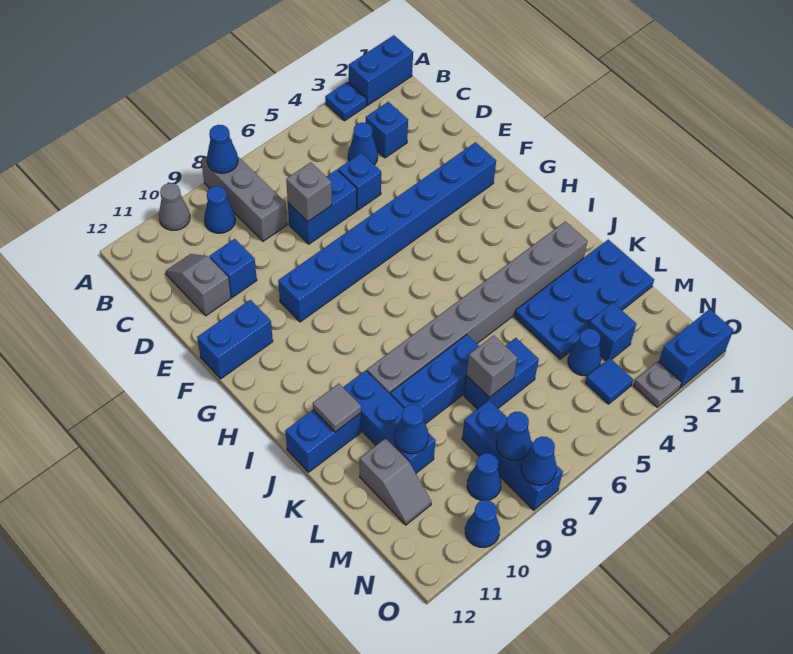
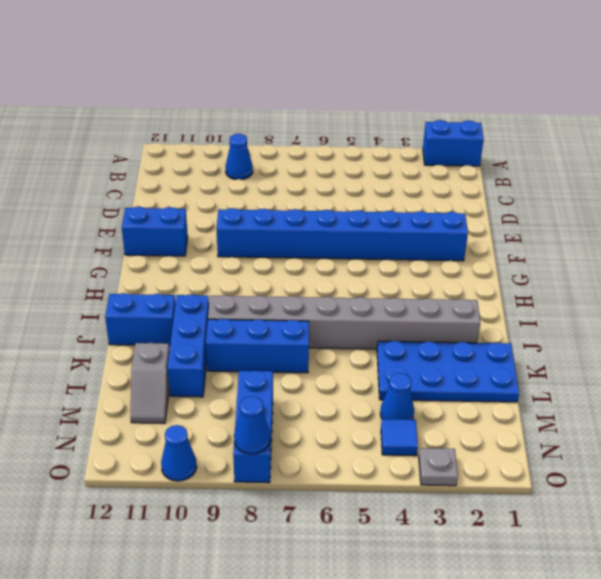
none -> blue 1x1 plate [325,82,367,121]
none -> grey 1x3 brick [201,156,287,241]
none -> grey 1x1 cone [159,183,190,230]
none -> blue 1x1 brick [366,102,408,158]

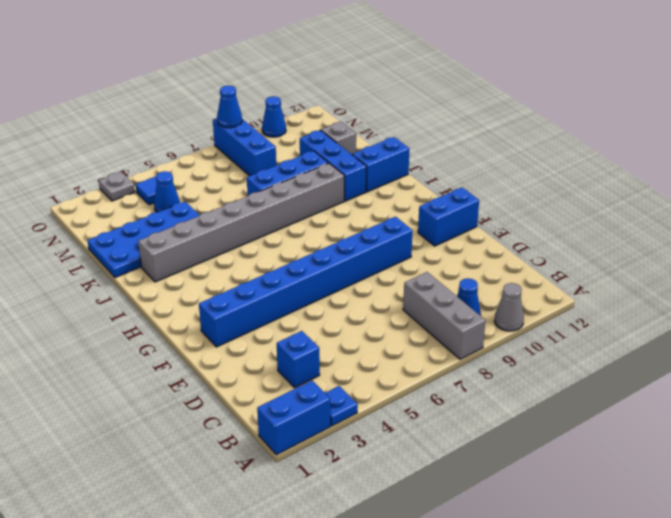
none -> blue 1x1 cone [348,123,378,165]
none -> grey 1x2 slope [166,254,231,316]
none -> blue 1x1 brick [338,153,381,210]
none -> blue 1x2 brick [288,170,357,244]

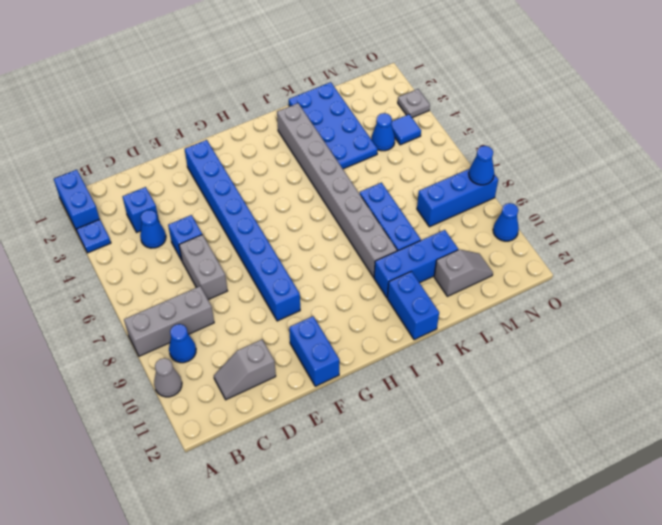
grey 1x2 brick [179,234,227,300] -> blue 1x2 brick [288,170,357,244]
none -> blue 1x1 brick [210,239,257,298]
none -> blue 1x2 brick [464,338,539,409]
none -> blue 1x1 brick [588,303,636,361]
none -> blue 1x1 cone [467,453,501,501]

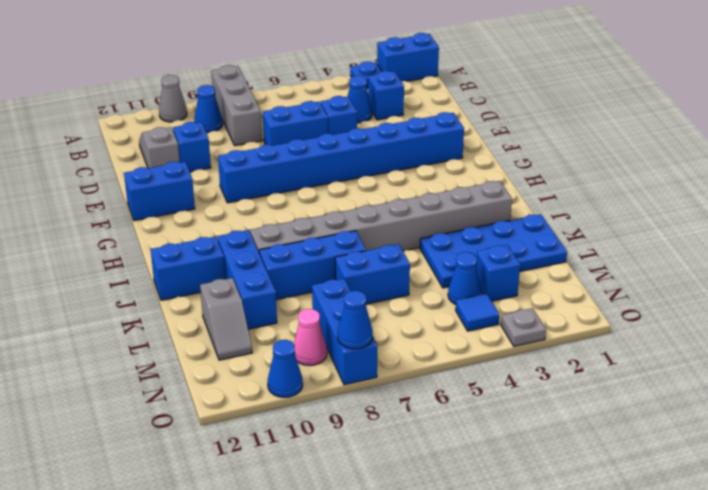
pink 1x1 cone [294,309,327,365] -> blue 1x1 cone [467,453,501,501]
none -> blue 1x2 brick [659,309,733,388]
none -> blue 1x1 cone [207,125,238,173]
none -> grey 1x1 brick [286,162,332,222]
none -> grey 1x1 tile [313,384,361,432]

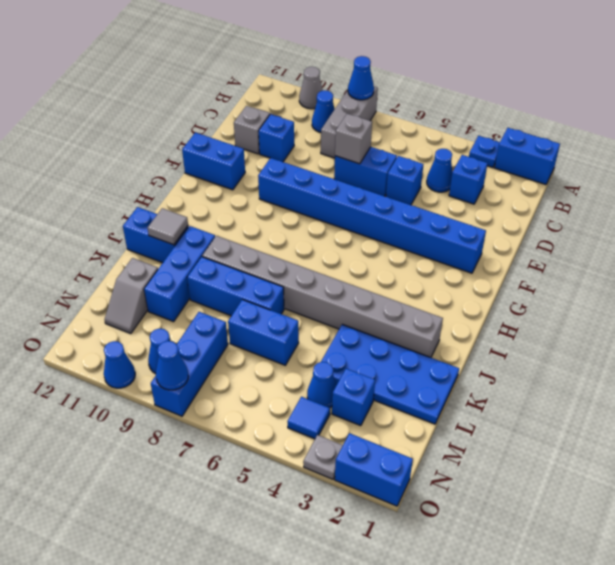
none -> grey 1x1 brick [466,335,517,398]
none -> blue 1x1 cone [394,405,429,454]
none -> blue 1x1 cone [496,412,531,460]

